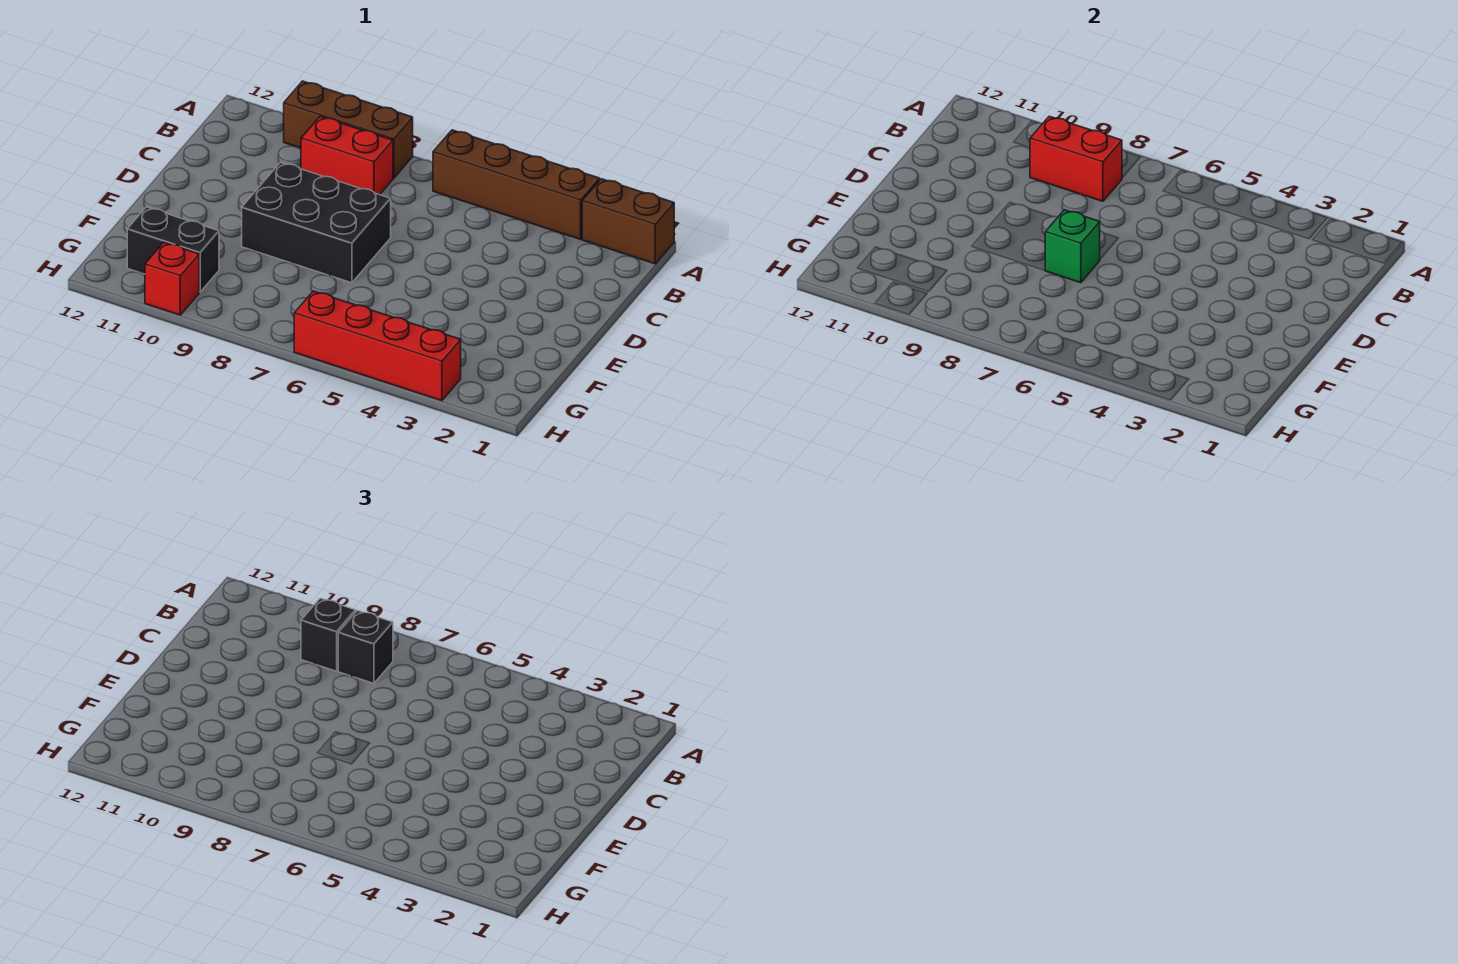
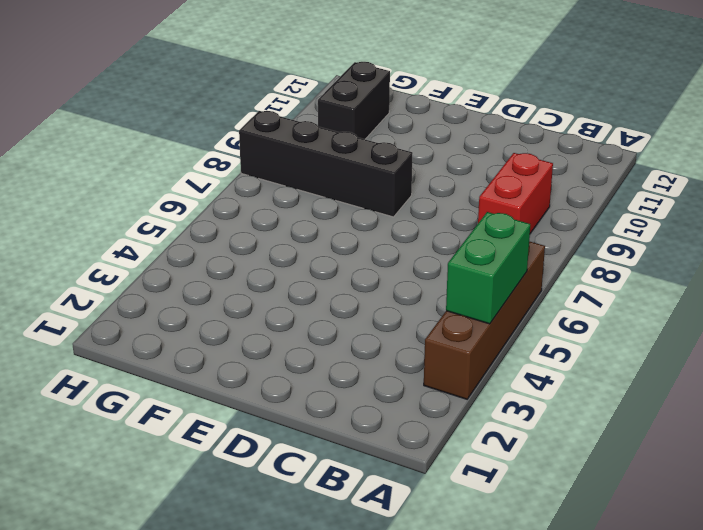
green 1x2 brick [446,212,530,324] -> none
black 1x4 brick [239,111,413,217] -> black 2x3 brick [242,162,391,283]
none -> brown 1x2 brick [582,179,674,264]
none -> brown 1x3 brick [284,81,413,178]
none -> red 1x4 brick [294,291,461,401]

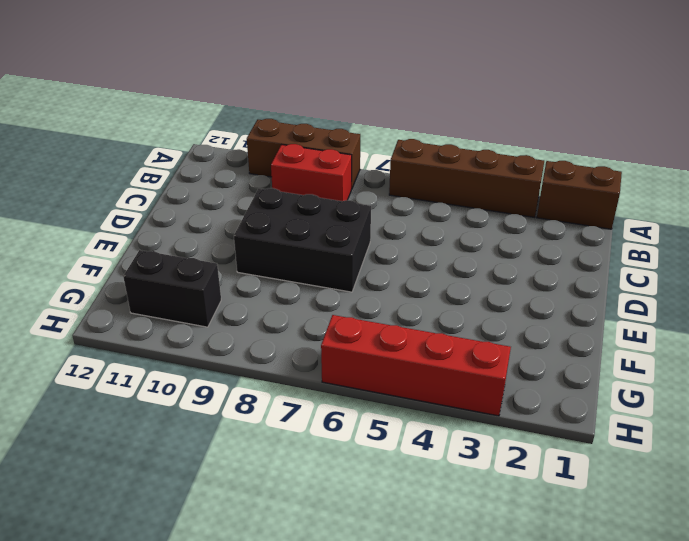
none -> red 1x1 brick [145,242,199,315]
none -> red 1x2 brick [1030,116,1122,201]
none -> green 1x1 brick [1045,210,1100,283]

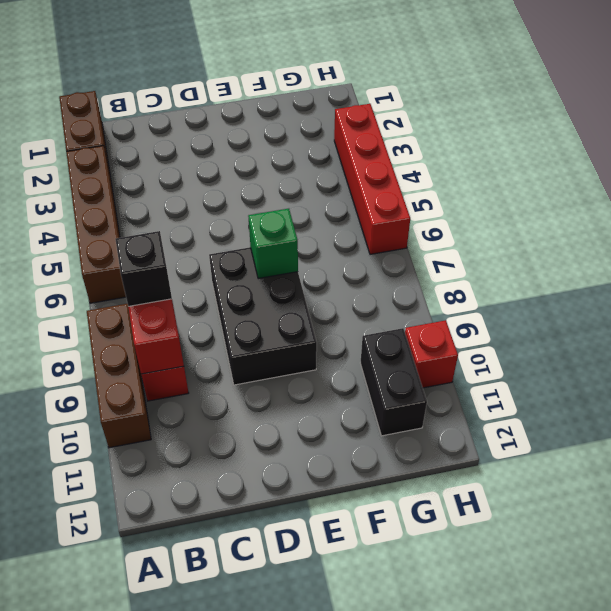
none -> black 1x1 brick [301,598,356,671]

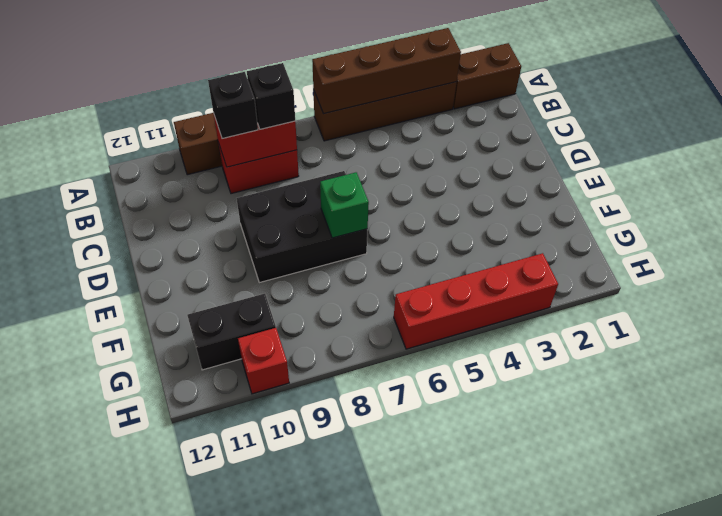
brown 1x4 brick [312,28,461,114] -> none

